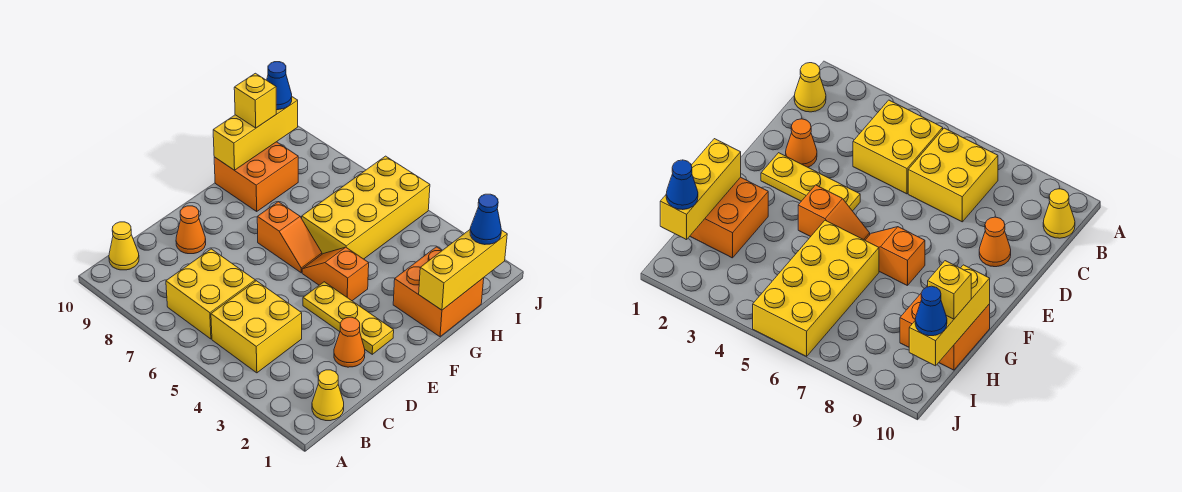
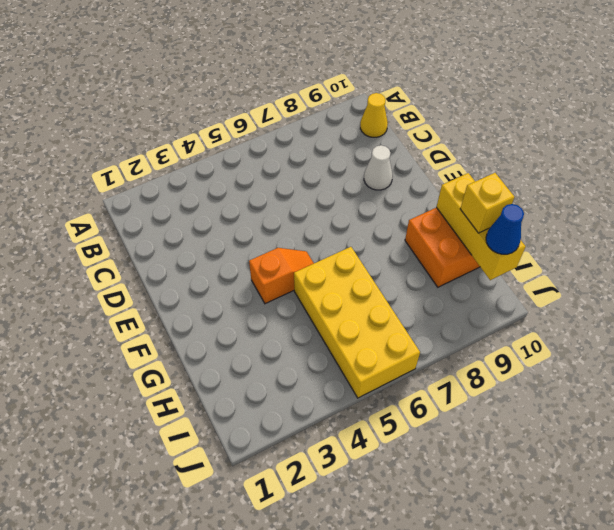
white 1x1 cone [364,145,393,190] -> orange 1x1 cone [176,206,206,254]
none -> yellow 1x1 cone [312,370,344,421]
none -> yellow 2x2 brick [211,281,302,373]
none -> yellow 2x2 brick [166,249,255,339]

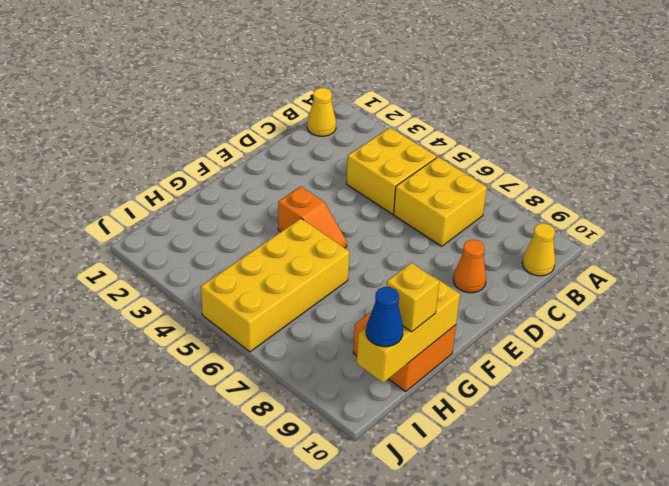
none -> orange 1x1 cone [334,317,365,367]
none -> yellow 1x3 plate [303,282,394,354]
none -> orange 1x2 slope [257,202,322,273]

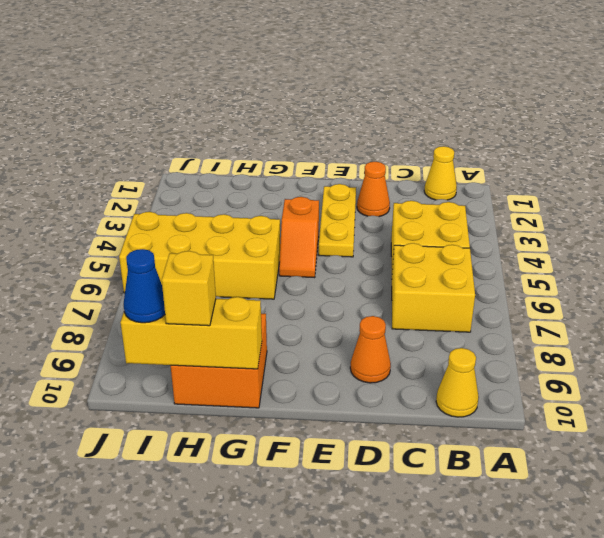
none -> orange 1x2 slope [257,202,322,273]
none -> orange 2x2 brick [393,247,484,337]
none -> yellow 1x3 brick [419,230,507,310]

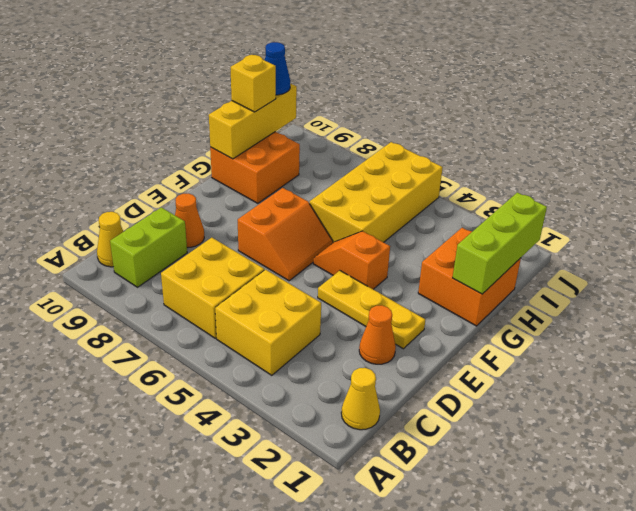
lime 1x2 brick [110,207,187,287] -> none
orange 2x2 slope [238,188,333,281] -> orange 1x2 slope [257,202,322,273]
lime 1x3 brick [453,193,547,294] -> yellow 1x3 brick [419,230,507,310]
none -> blue 1x1 cone [470,194,501,245]

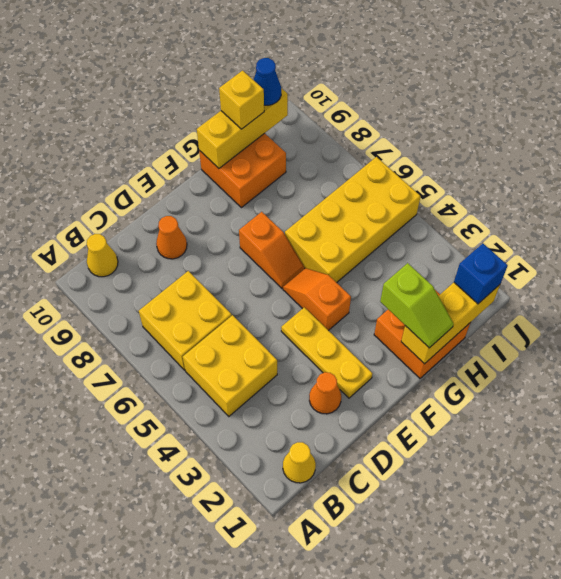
lime 1x2 slope [380,263,454,348] -> none
blue 1x1 brick [454,243,508,304] -> blue 1x1 cone [470,194,501,245]

